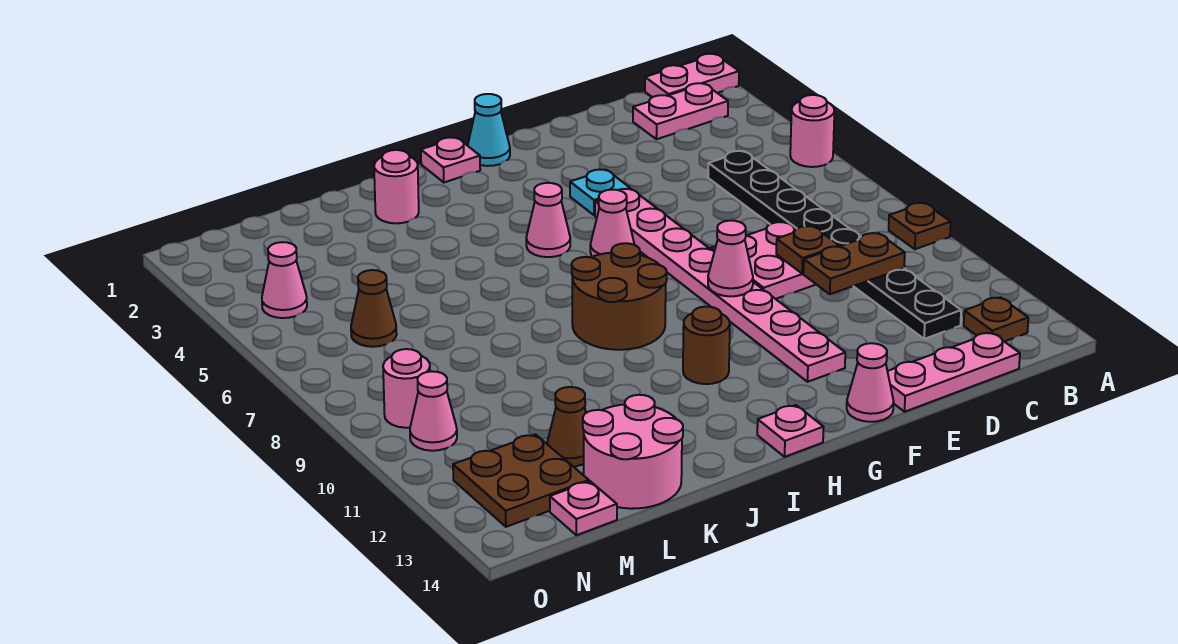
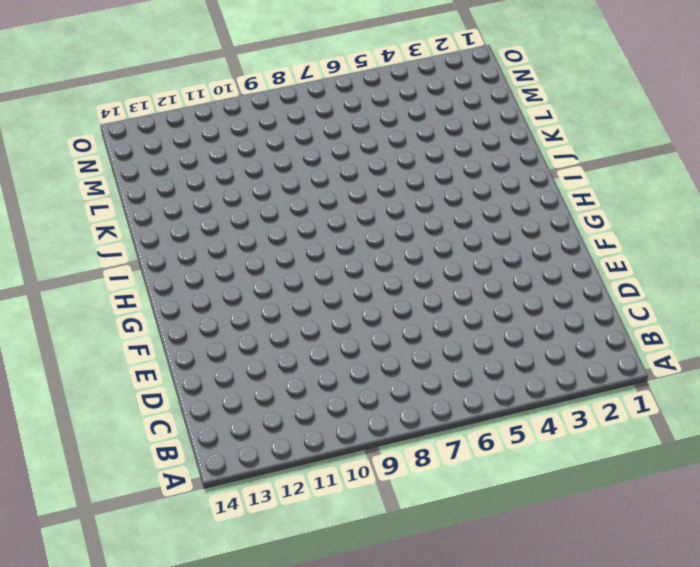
none -> pink 1x2 plate [645,54,739,97]
none -> pink 1x1 round brick [790,95,834,167]
none -> brown 1x1 plate [889,203,951,249]
none -> pink 1x2 plate [633,83,728,139]

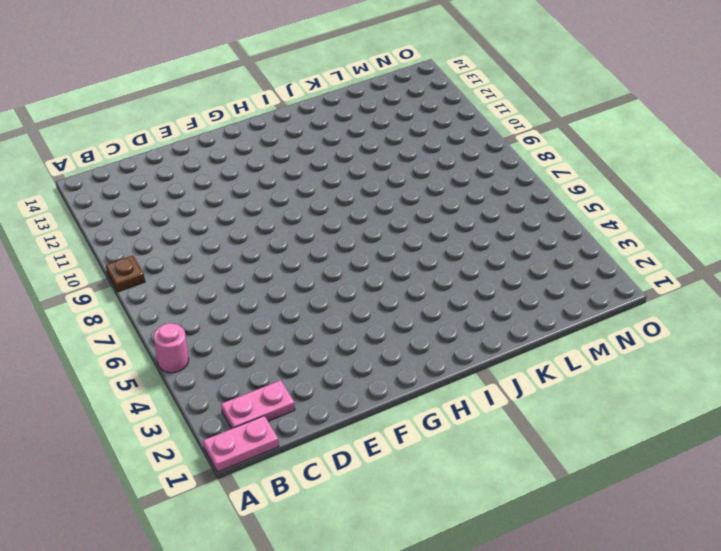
none -> brown 1x1 plate [964,297,1028,342]
none -> black 1x8 plate [708,151,961,339]
none -> pink 1x3 plate [887,333,1020,412]
none -> pink 2x2 plate [711,222,816,299]

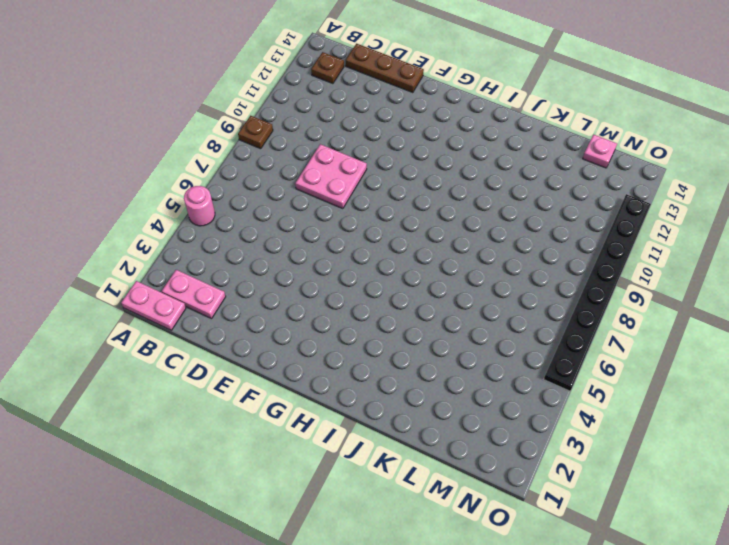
brown 1x3 plate [346,44,424,93] -> pink 1x3 plate [887,333,1020,412]
black 1x8 plate [544,194,651,391] -> black 1x8 plate moved to [708,151,961,339]
none -> cyan 1x1 plate [570,169,630,215]
none -> pink 1x8 plate [595,189,845,382]
none -> pink 1x1 cone [847,343,894,422]
none -> cyan 1x1 cone [468,94,510,166]

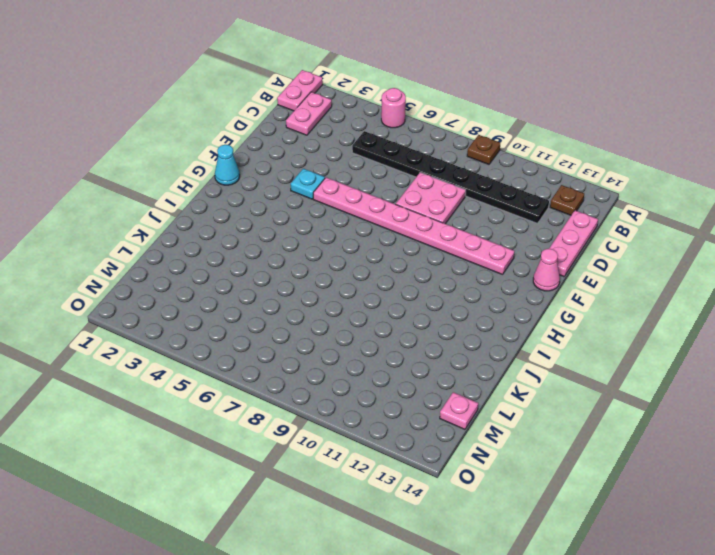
none -> pink 1x1 cone [590,190,634,257]
none -> pink 1x1 plate [421,137,480,182]
none -> pink 1x1 cone [526,183,570,257]
none -> brown 2x2 round brick [572,243,667,350]

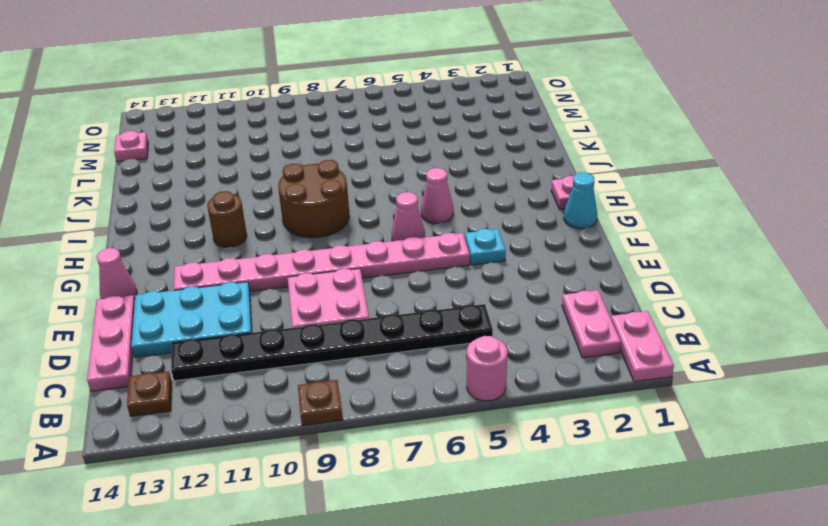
cyan 2x3 plate [131,282,252,357] -> none
none -> pink 1x1 plate [757,405,824,457]
none -> pink 1x1 round brick [374,150,419,223]
none -> pink 2x2 round brick [583,395,683,509]
none -> brown 1x1 cone [547,387,586,466]

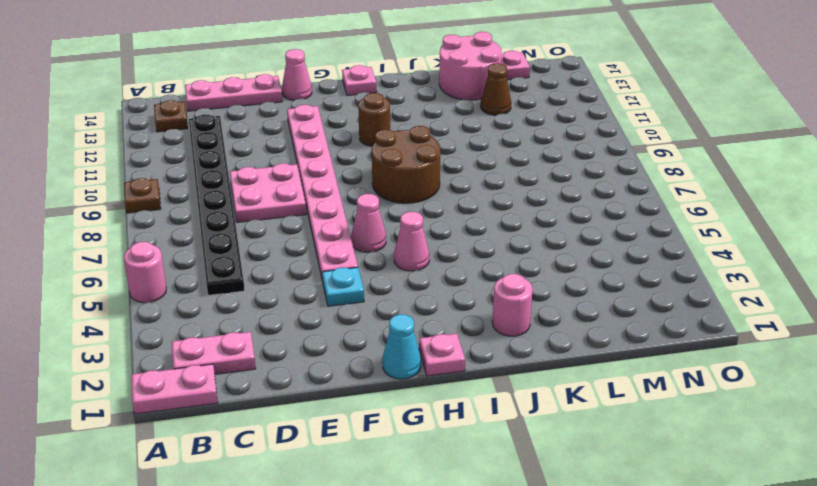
none -> brown 1x1 cone [351,270,397,347]
none -> brown 2x2 plate [453,434,589,527]
none -> pink 1x1 cone [262,242,307,318]
none -> pink 1x1 round brick [383,349,430,428]

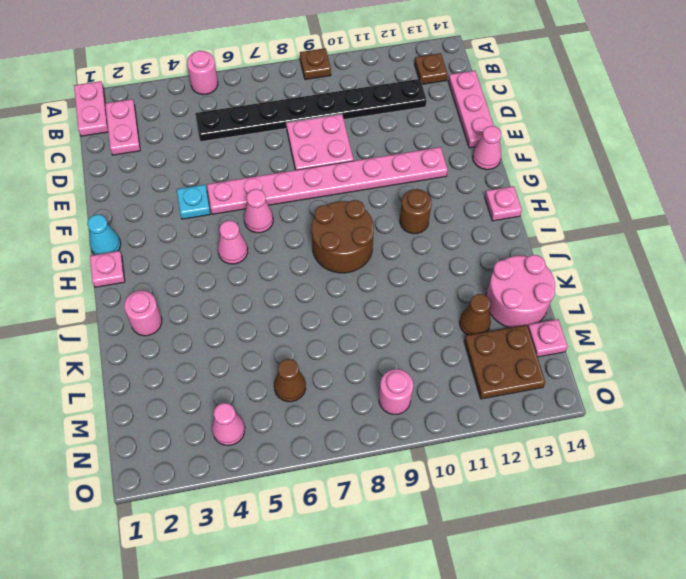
none -> pink 1x1 cone [410,371,457,451]
none -> brown 1x2 plate [803,233,905,294]
none -> brown 1x1 plate [776,226,839,274]
none -> pink 1x1 cone [708,221,753,296]

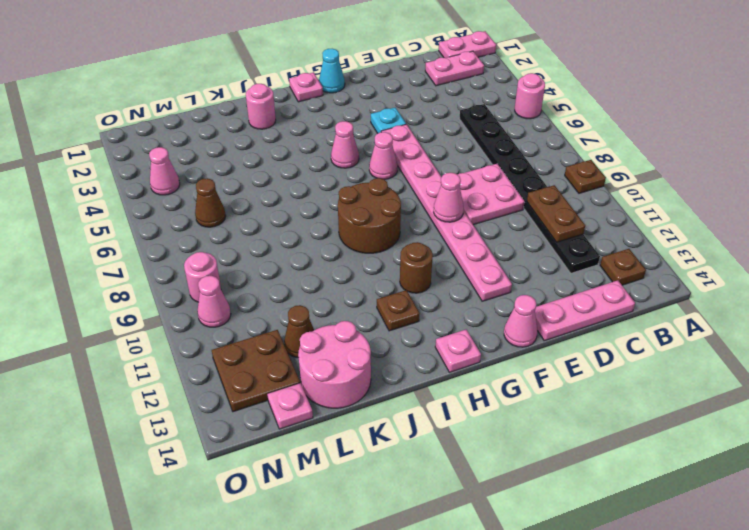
brown 1x2 plate [527,185,585,242] -> brown 1x2 plate turned to [803,233,905,294]
brown 1x1 plate [377,290,420,331] -> brown 1x1 plate moved to [776,226,839,274]

